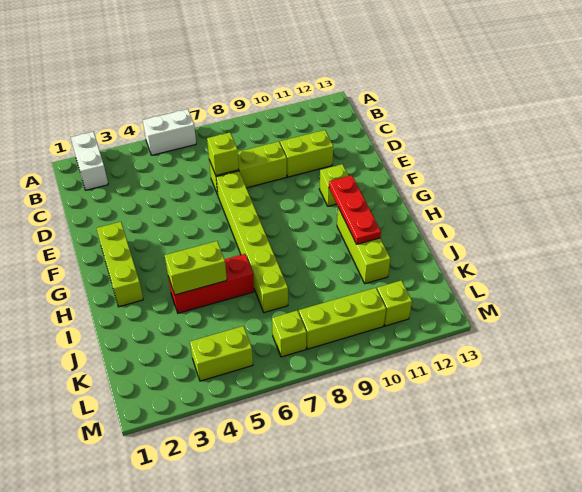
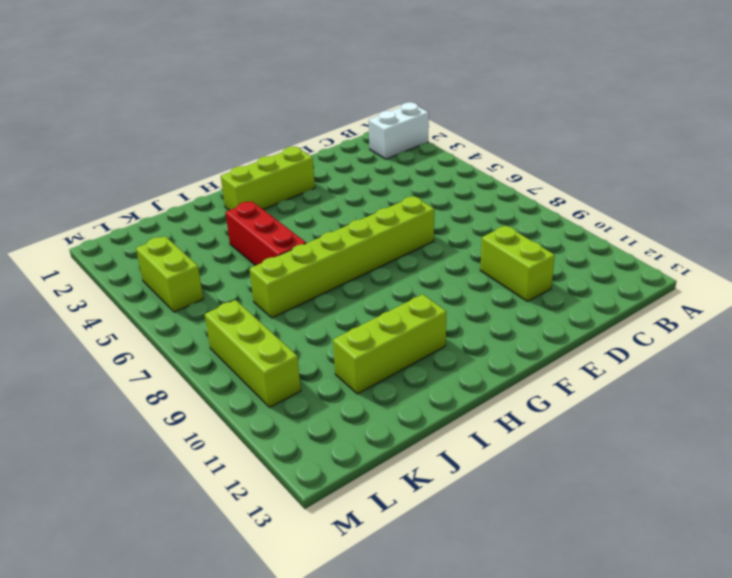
none -> white 1x2 brick [143,109,196,155]
none -> lime 1x3 brick [209,142,287,195]
none -> lime 1x1 brick [319,164,348,206]

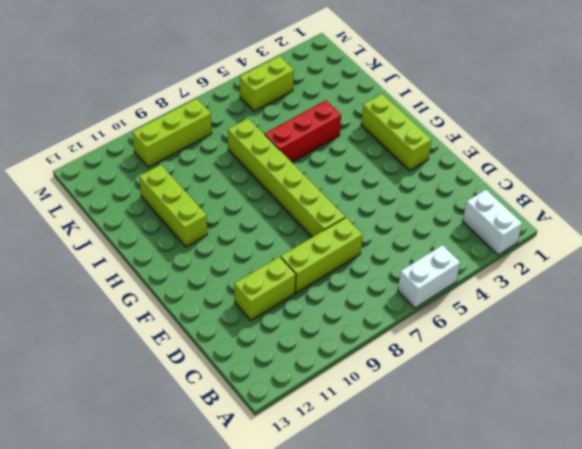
none -> lime 1x1 brick [319,164,348,206]
none -> lime 1x1 brick [272,311,307,357]
none -> lime 1x1 brick [377,280,412,326]

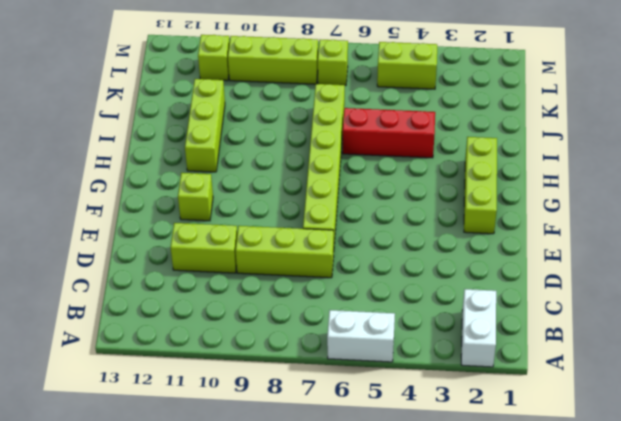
none -> lime 1x1 brick [207,133,239,176]
none -> red 1x3 plate [329,175,381,244]
none -> lime 1x2 brick [165,241,227,295]

